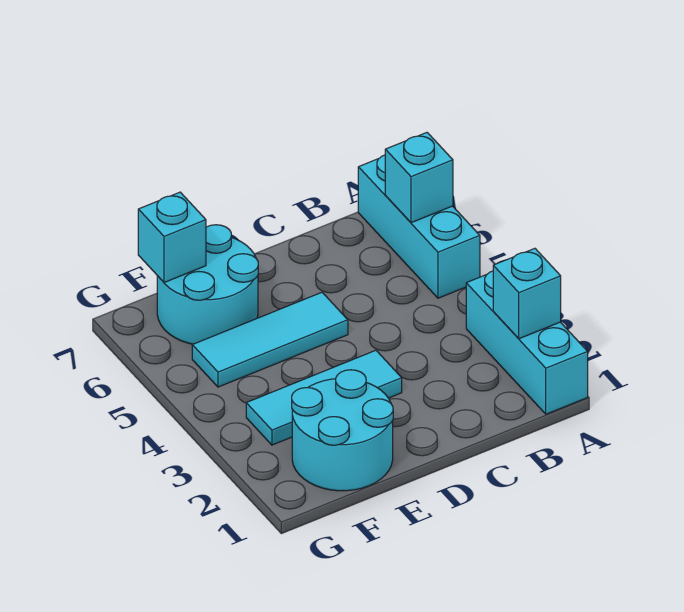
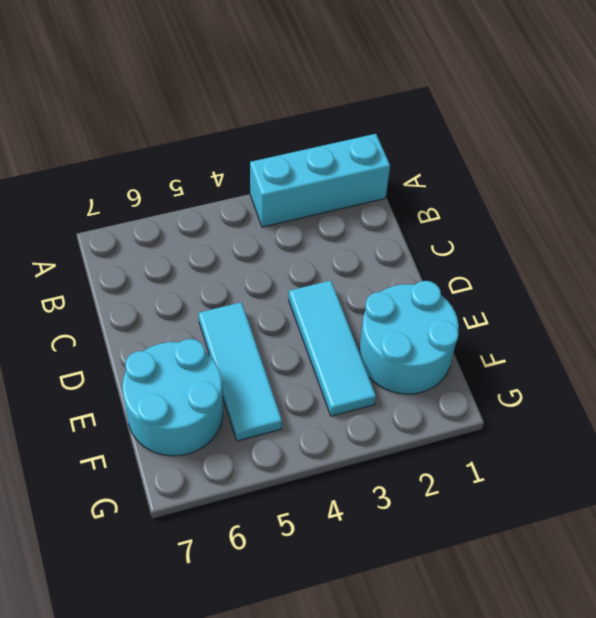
none -> cyan 1x3 brick [358,155,480,298]
none -> cyan 1x1 brick [493,248,561,339]

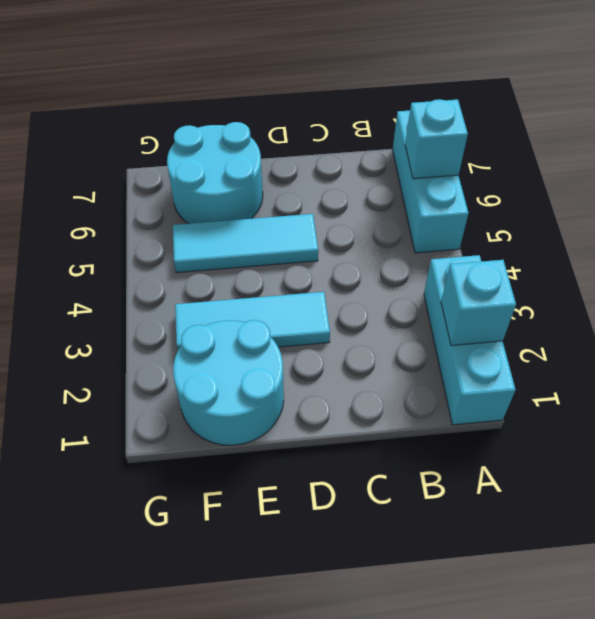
none -> cyan 1x1 brick [138,192,206,283]

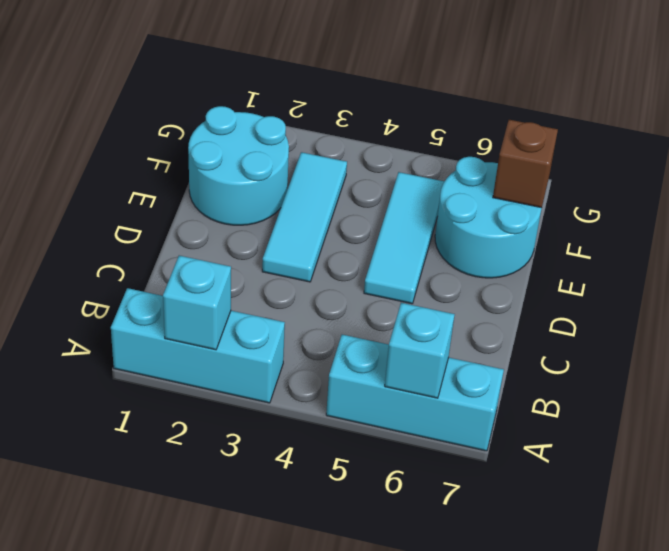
brown 1x1 brick [493,120,558,208] -> cyan 1x1 brick [138,192,206,283]

